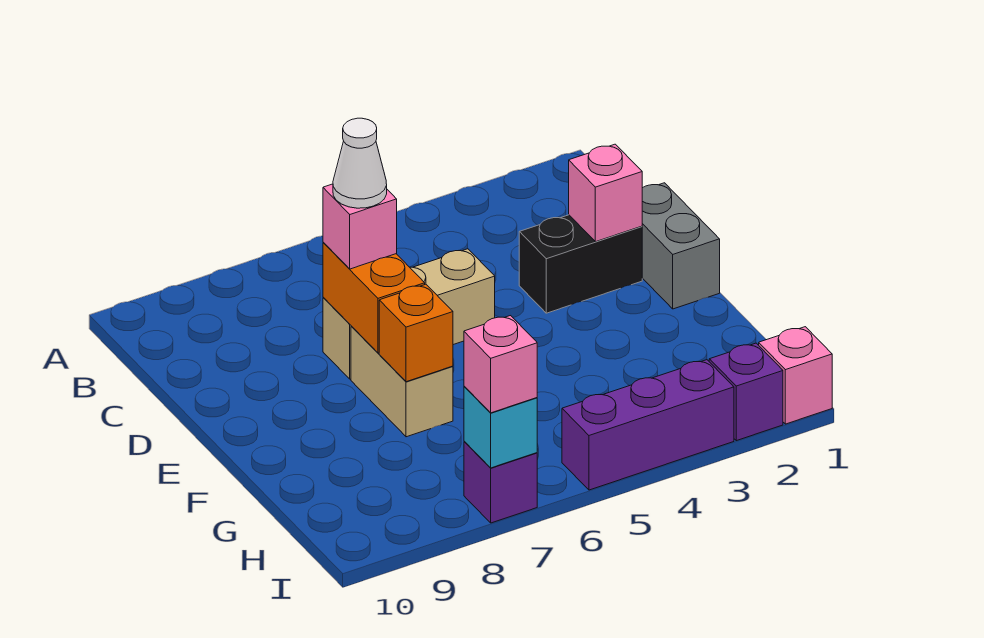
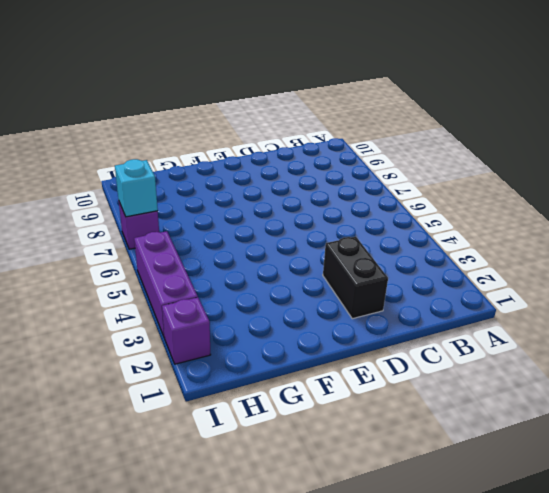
none -> grey 1x2 brick [642,183,720,309]
none -> tan 1x3 brick [323,249,495,379]
none -> tan 1x2 brick [351,326,453,437]

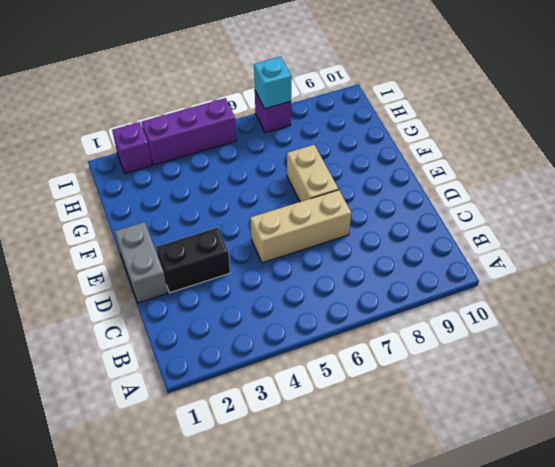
none -> pink 1x1 brick [759,327,832,424]
none -> pink 1x1 brick [569,144,642,242]
none -> orange 1x2 brick [323,242,425,353]

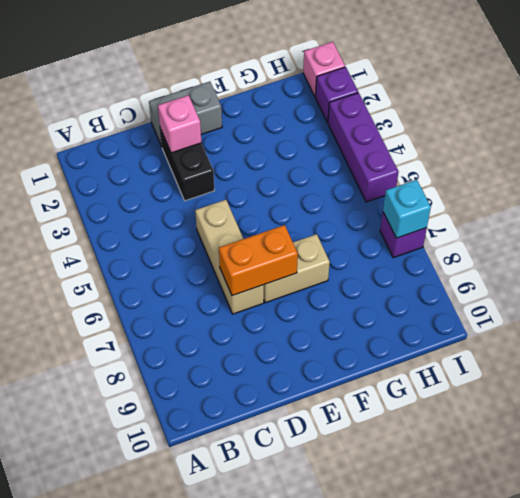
none -> orange 1x1 brick [379,284,453,382]
none -> pink 1x1 brick [323,184,397,269]
none -> pink 1x1 brick [464,316,537,413]

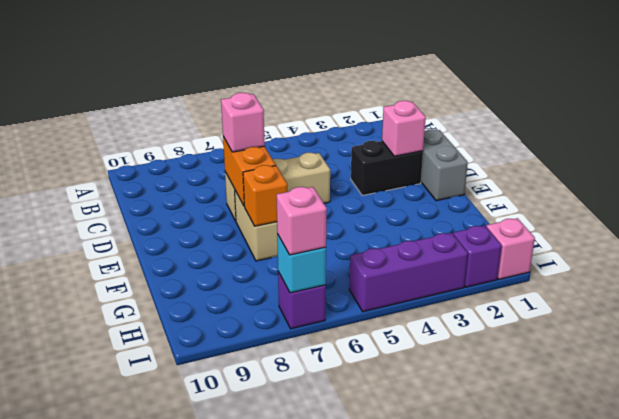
none -> white 1x1 cone [333,118,387,208]

